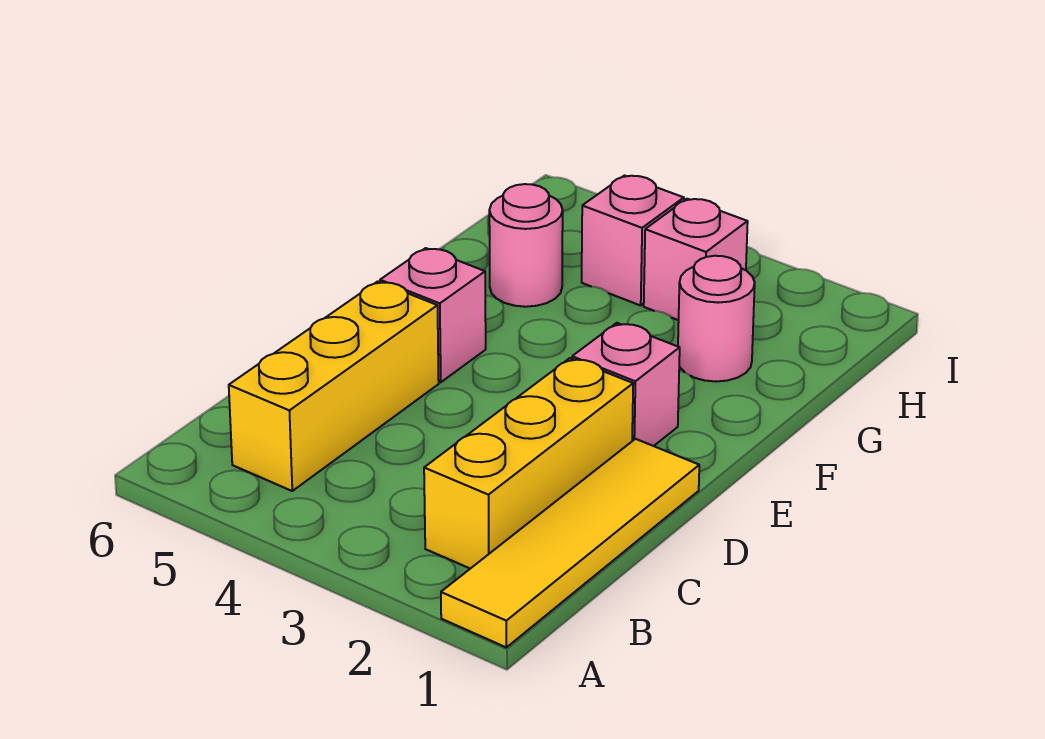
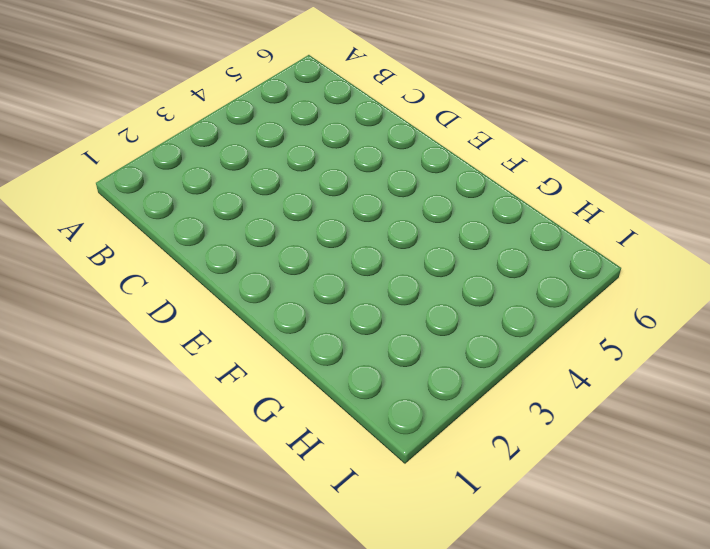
none -> yellow 1x4 tile [441,439,699,647]
none -> yellow 1x3 brick [424,358,633,569]

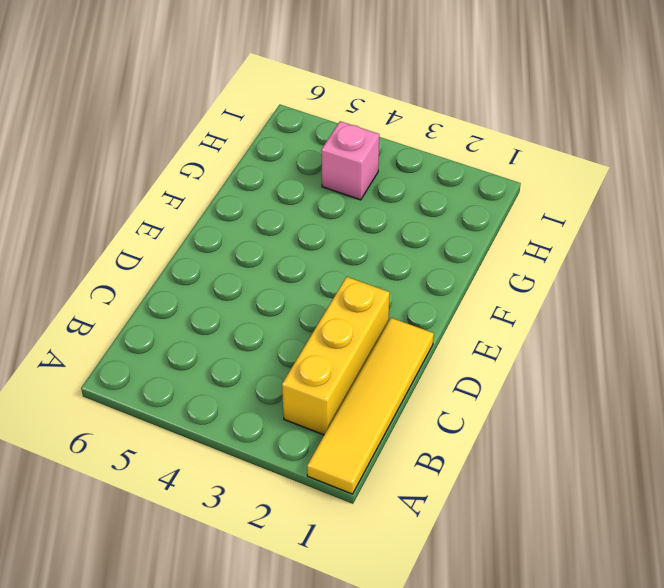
none -> yellow 1x3 brick [229,281,439,491]
none -> pink 1x1 brick [572,323,680,446]

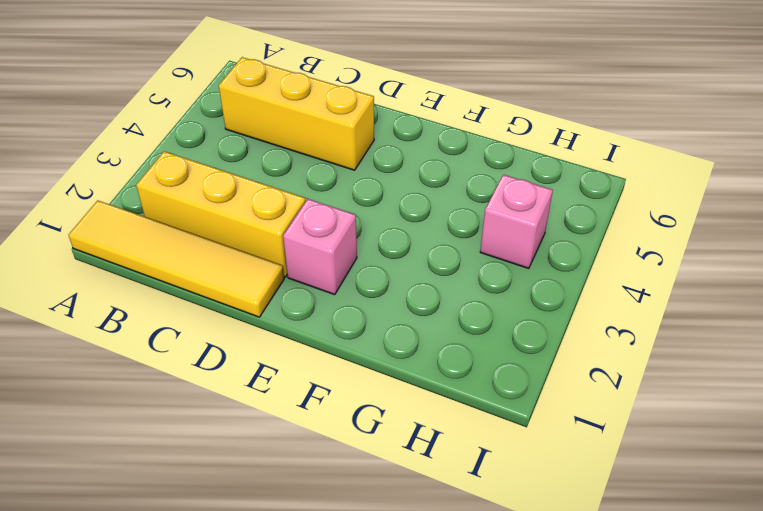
none -> pink 1x1 brick [380,248,486,382]
none -> pink 1x1 round brick [678,256,755,381]

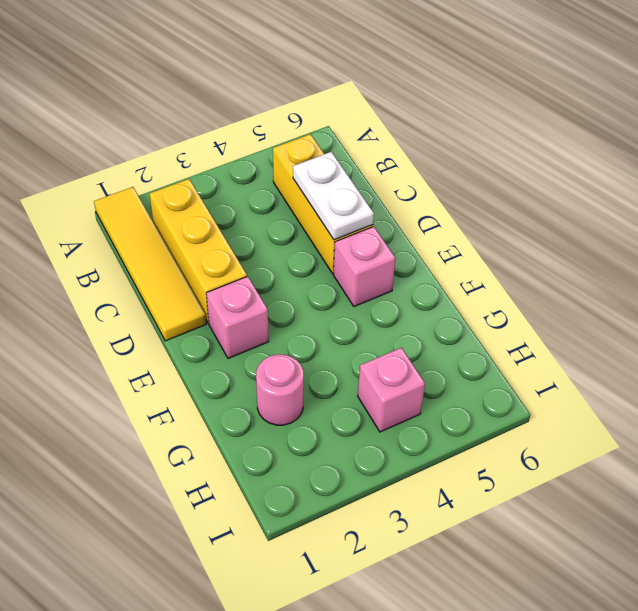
white 1x2 plate [293,152,374,240] -> none
none -> pink 1x1 round brick [489,184,563,307]
none -> pink 1x1 brick [644,199,748,320]

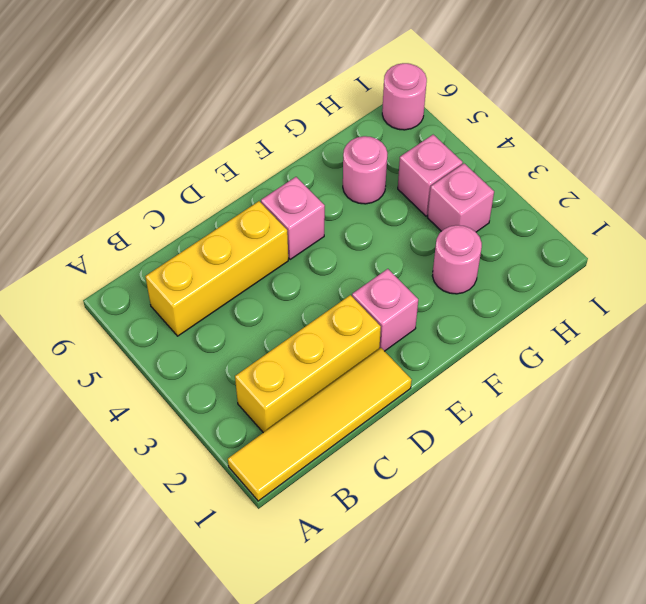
pink 1x1 round brick [382,63,427,130] -> none

